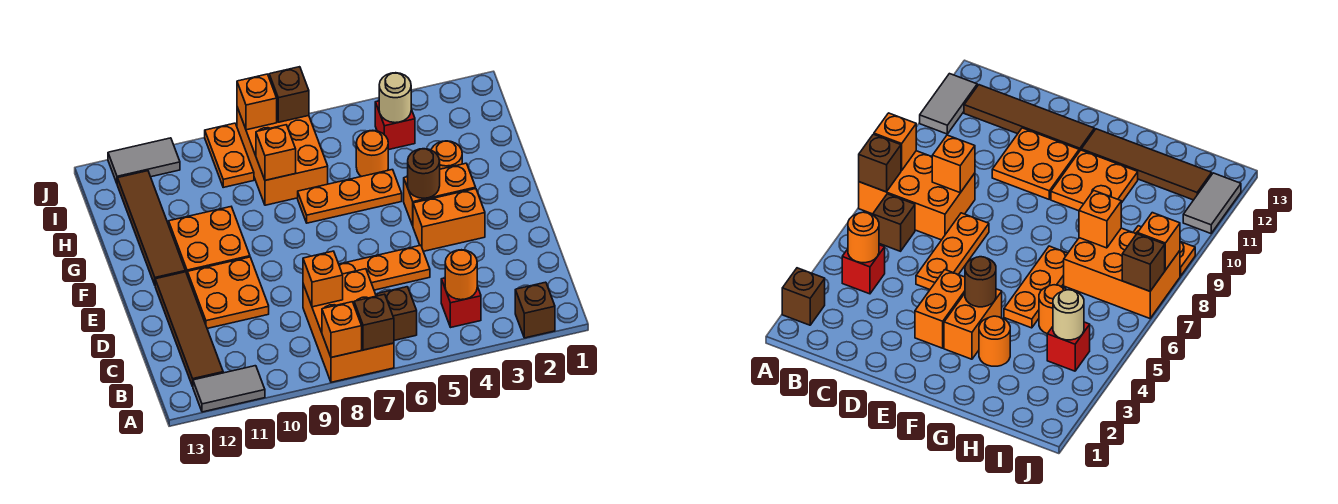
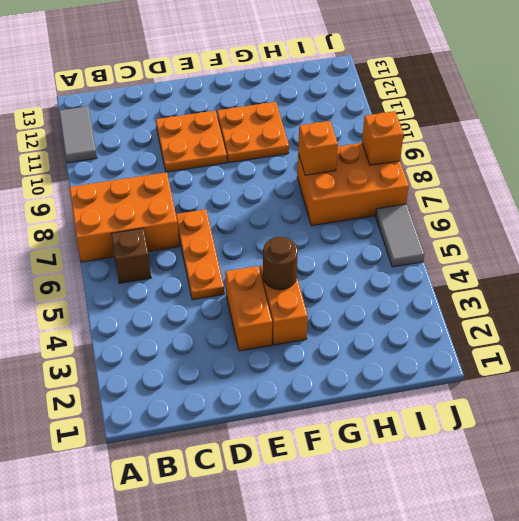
grey 1x2 tile [375,204,424,267] -> grey 1x2 tile moved to [108,138,180,183]
none -> brown 1x1 brick [515,282,555,338]
none -> red 1x1 brick [441,278,481,327]
none -> brown 1x4 tile [155,272,223,386]

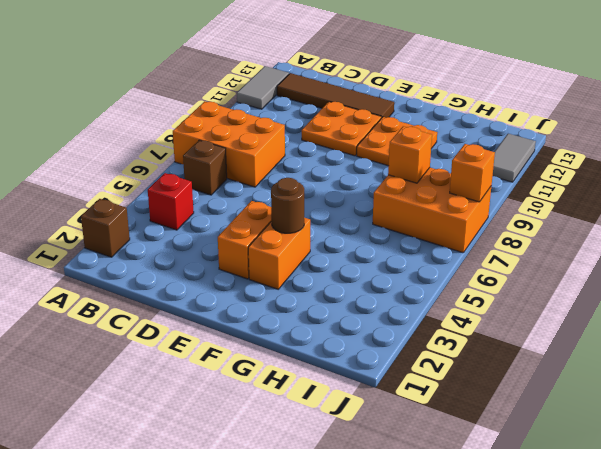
none -> orange 1x3 plate [339,245,430,290]
none -> brown 1x4 tile [117,171,185,285]
none -> orange 1x1 round brick [431,141,462,169]

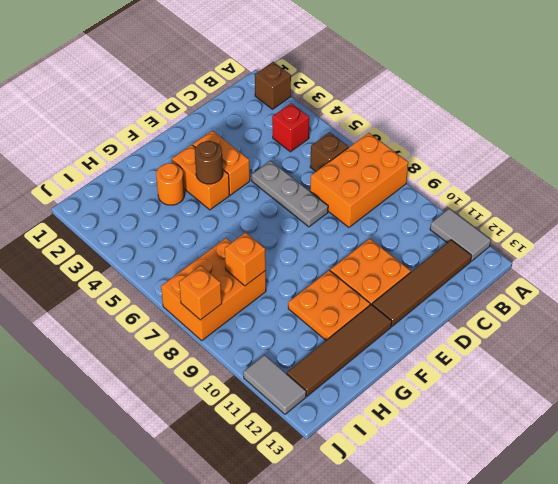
grey 1x3 plate [252,161,328,227] -> orange 1x3 plate [339,245,430,290]
none -> orange 1x3 plate [298,170,402,223]
none -> orange 1x1 round brick [356,130,388,177]
none -> red 1x1 brick [375,101,415,150]

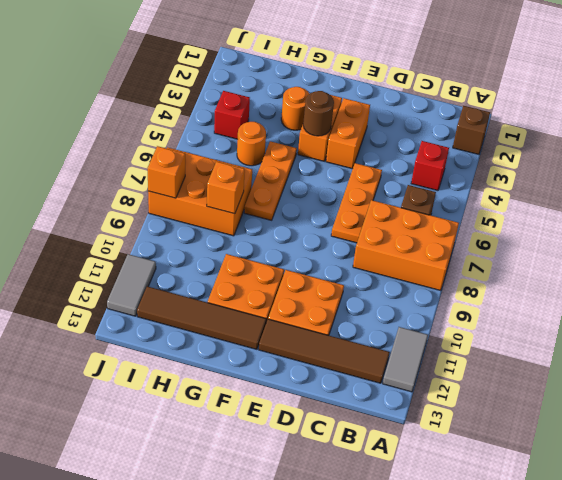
none -> orange 1x2 plate [205,123,254,187]
none -> brown 1x1 brick [354,294,394,350]
none -> orange 1x1 brick [322,302,362,357]

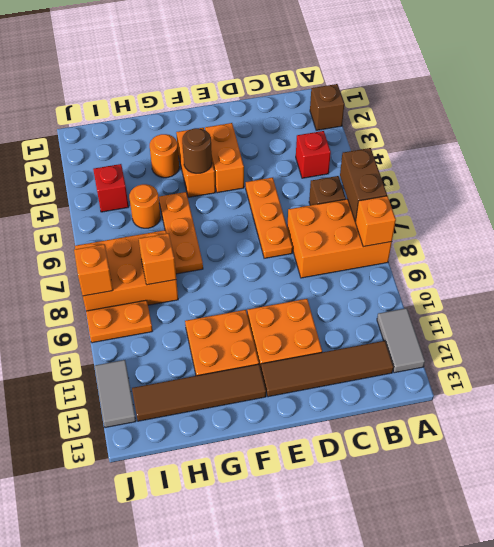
brown 1x2 brick [340,148,387,222] -> brown 1x1 brick [354,294,394,350]
none -> orange 1x1 round brick [445,250,477,300]
none -> orange 1x1 brick [303,251,343,307]
none -> tan 1x1 round brick [379,73,411,123]

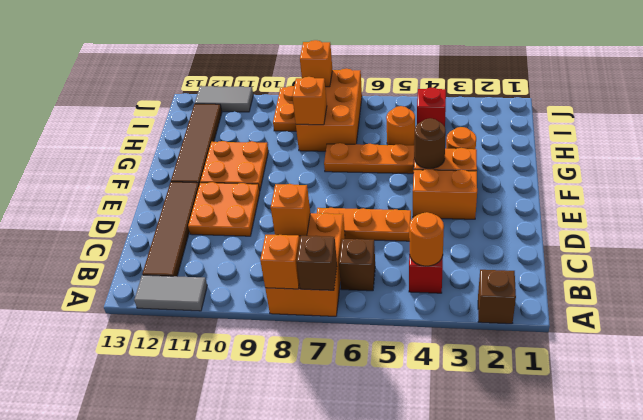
none -> tan 1x1 round brick [379,73,411,123]
none -> brown 1x1 brick [269,67,309,122]

